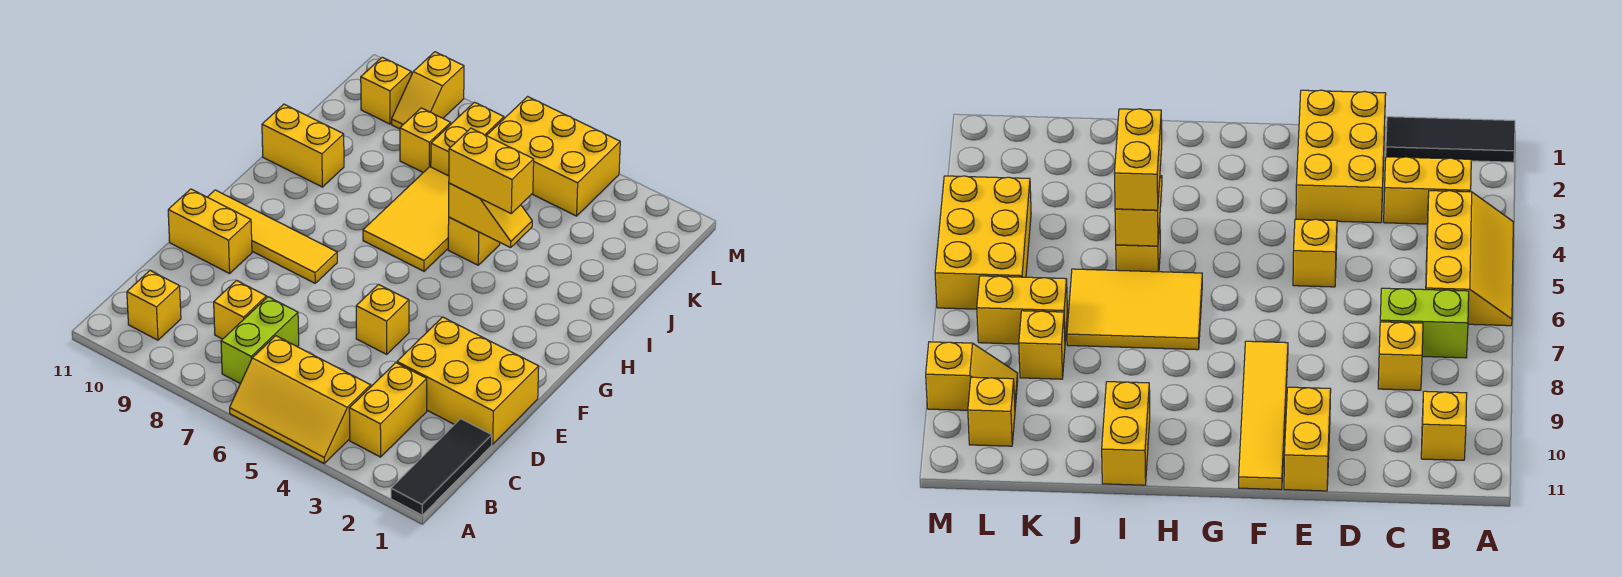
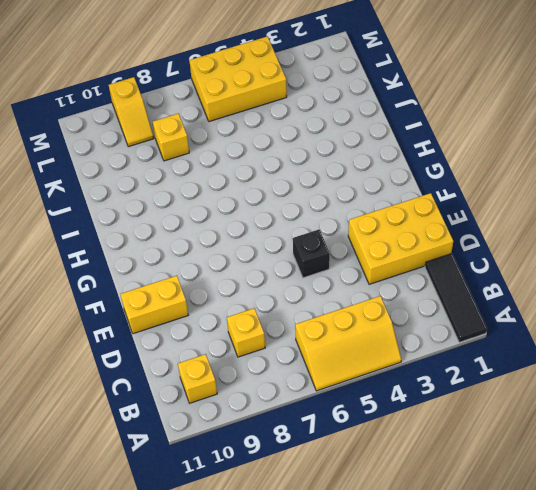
black 1x1 brick [293,229,330,278] -> yellow 1x1 brick [356,285,409,354]
none -> yellow 1x2 brick [349,363,427,457]
none -> lime 1x2 brick [221,297,299,384]
none -> yellow 1x4 tile [208,190,337,283]

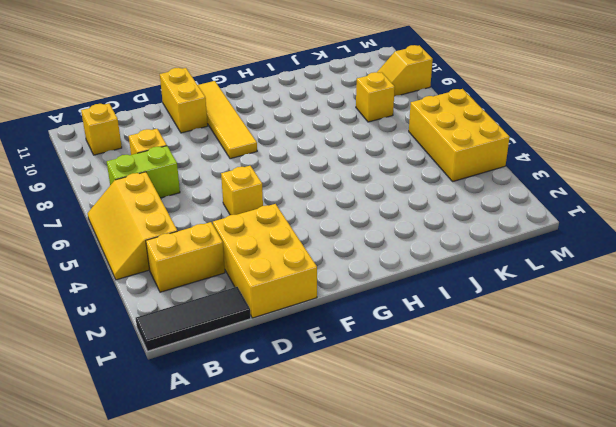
none -> yellow 2x3 tile [363,167,449,271]
none -> yellow 1x1 brick [448,217,500,265]
none -> yellow 1x2 brick [262,104,344,187]

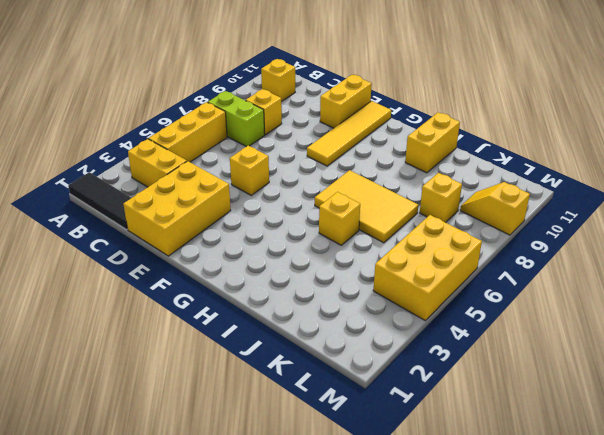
none -> yellow 1x2 brick [431,102,504,176]
none -> yellow 1x1 brick [361,57,411,124]
none -> yellow 1x2 slope [449,183,532,248]

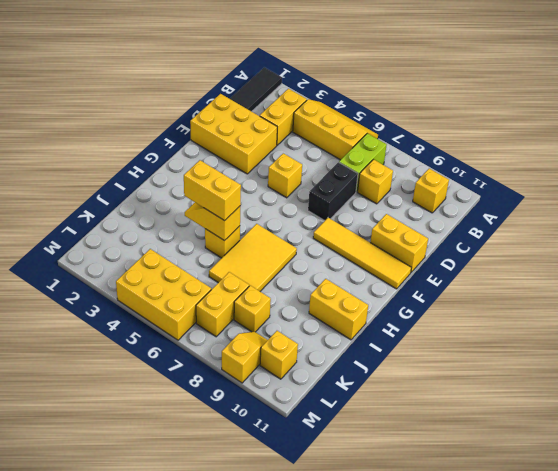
black 1x2 brick [308,162,358,221] -> none

